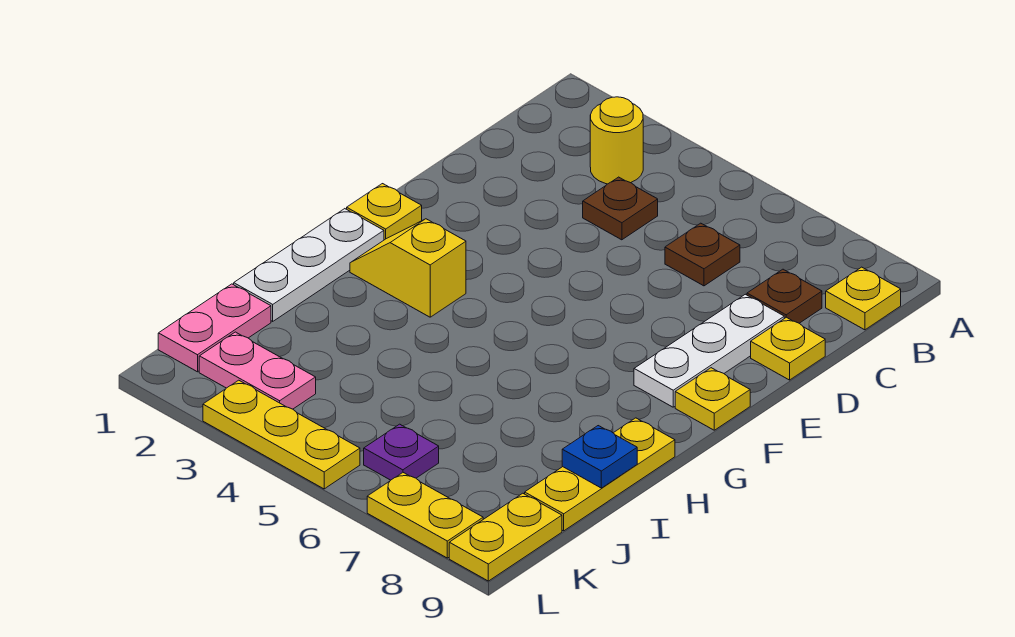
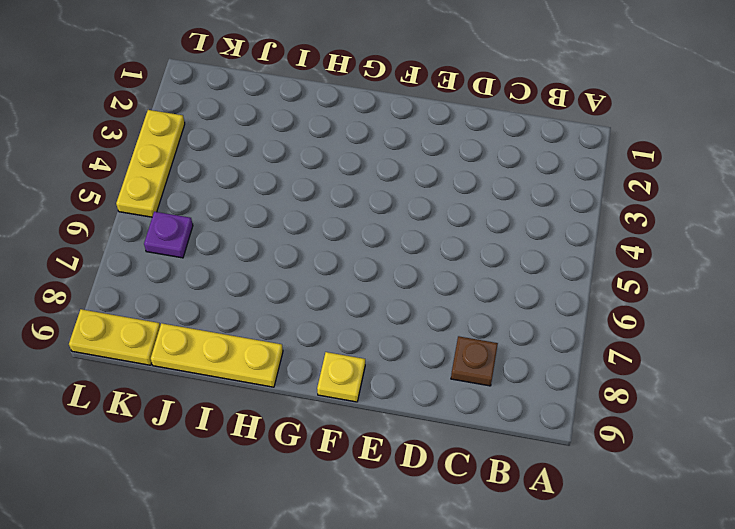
none -> yellow 1x1 round brick [590,97,643,184]
none -> yellow 1x1 plate [826,267,901,330]
none -> brown 1x1 plate [583,177,658,240]

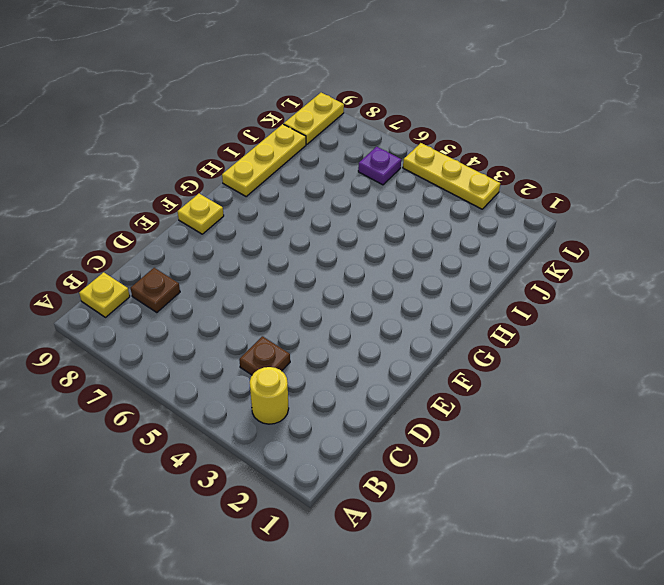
none -> brown 1x1 plate [665,223,740,286]
none -> white 1x3 plate [634,294,784,407]
none -> yellow 1x1 plate [751,317,825,380]

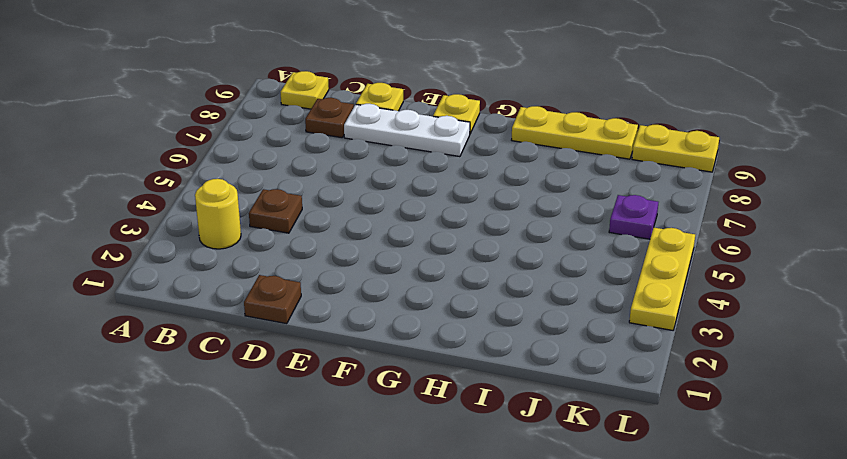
brown 1x1 plate [244,275,301,324] -> brown 1x1 plate moved to [665,223,740,286]
none -> yellow 1x1 plate [347,184,422,240]
none -> white 1x3 plate [234,209,384,321]
none -> yellow 1x2 slope [350,219,466,317]

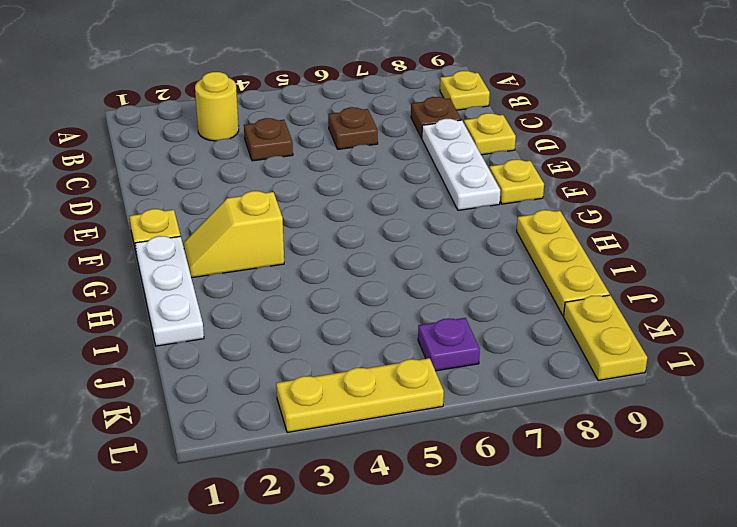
none -> pink 1x2 plate [158,284,271,372]
none -> pink 1x2 plate [199,332,316,409]
none -> yellow 1x2 plate [367,473,483,558]

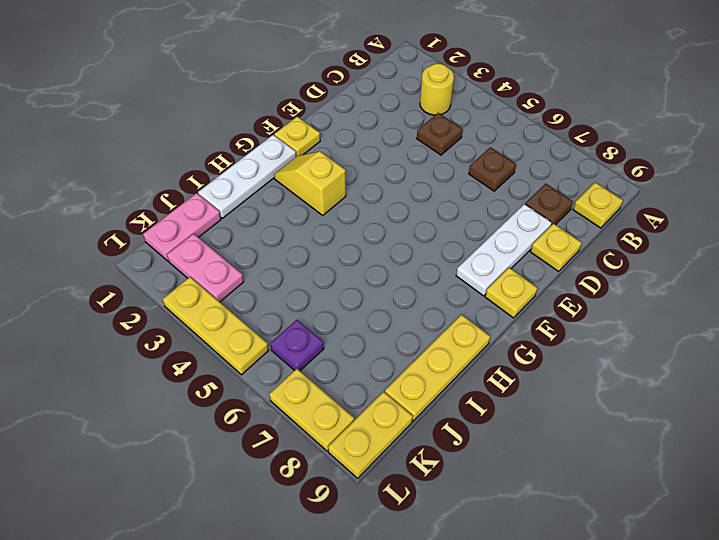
none -> blue 1x1 plate [562,426,637,488]

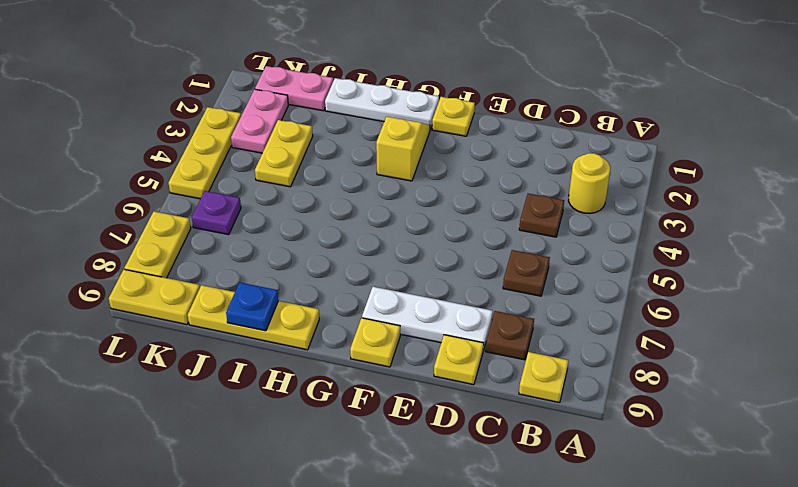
yellow 1x2 plate [255,120,313,187] -> none

